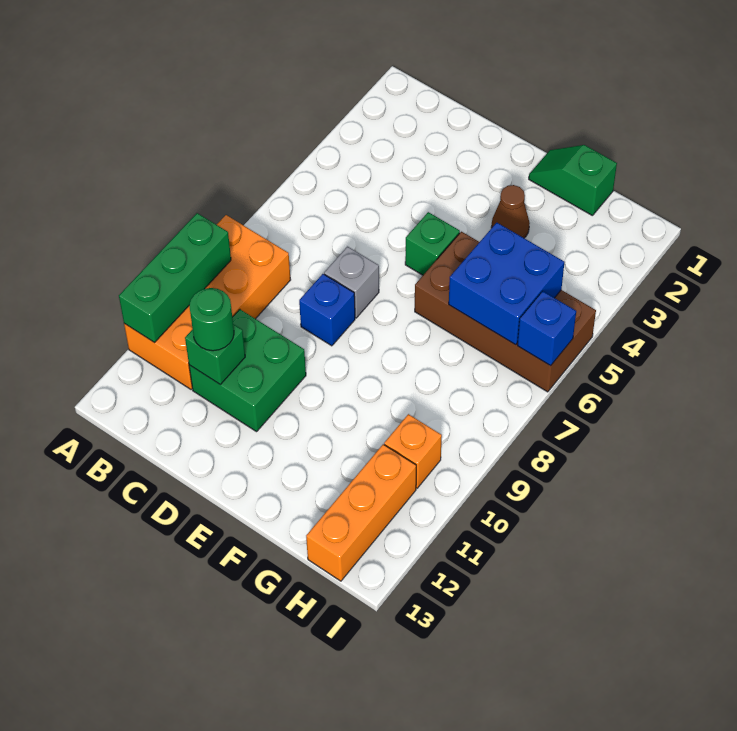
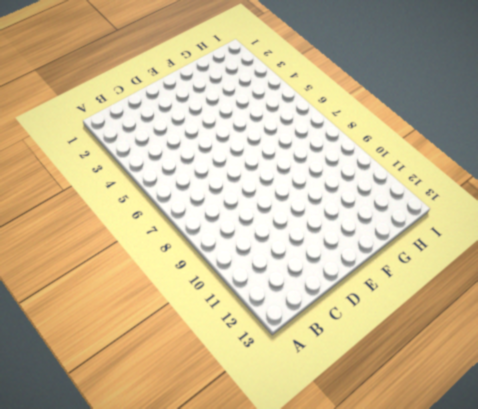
none -> orange 2x4 brick [124,215,291,389]
none -> green 2x2 brick [189,309,306,432]
none -> grey 1x1 brick [324,247,379,318]

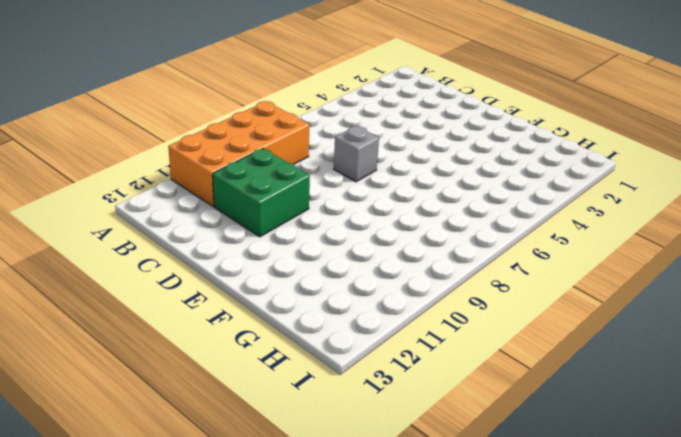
none -> blue 1x1 brick [299,274,355,346]
none -> green 1x1 brick [405,212,460,275]
none -> green 1x2 slope [529,145,617,216]

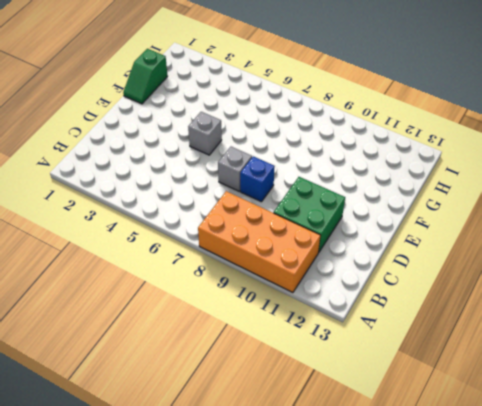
grey 1x1 brick [188,112,222,155] -> green 1x1 brick [405,212,460,275]
none -> brown 1x1 cone [491,185,530,238]
none -> brown 2x4 brick [415,232,596,392]
none -> orange 1x1 brick [384,414,442,488]

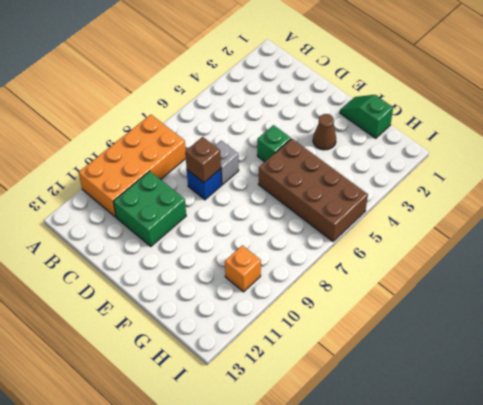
brown 1x1 brick [185,137,221,182] -> none
none -> orange 1x3 brick [306,444,416,581]
none -> green 1x3 brick [119,213,231,343]
none -> green 1x1 brick [185,324,245,384]

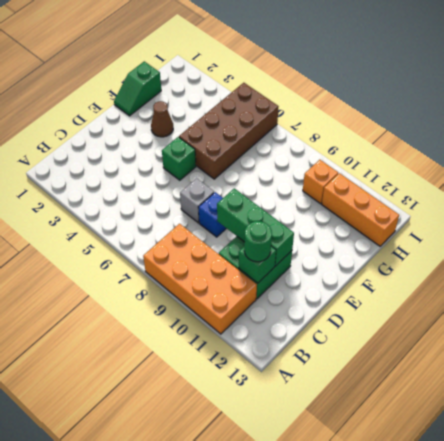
green 1x3 brick [217,188,294,266] -> green 1x3 brick moved to [119,213,231,343]
none -> blue 2x2 brick [449,223,564,345]
none -> blue 1x1 brick [517,291,576,366]

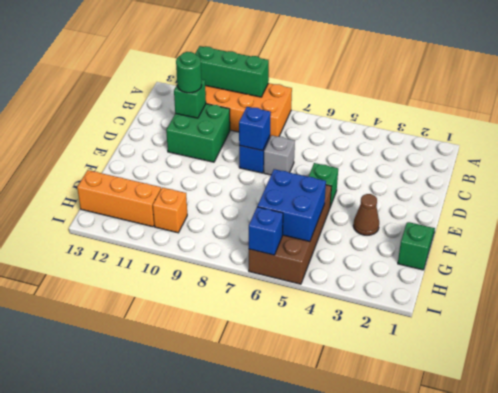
blue 1x1 brick [239,107,271,151] -> none

